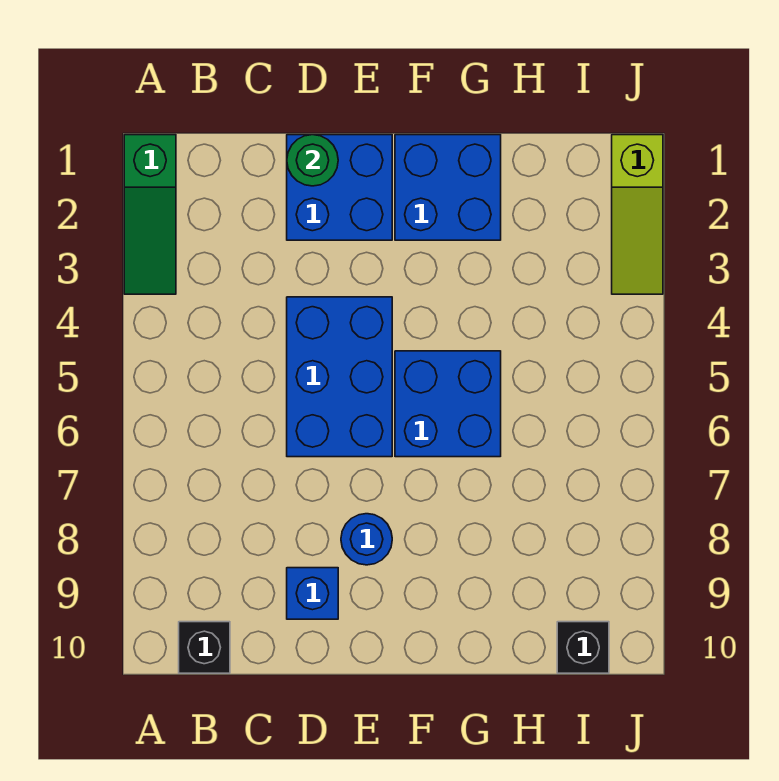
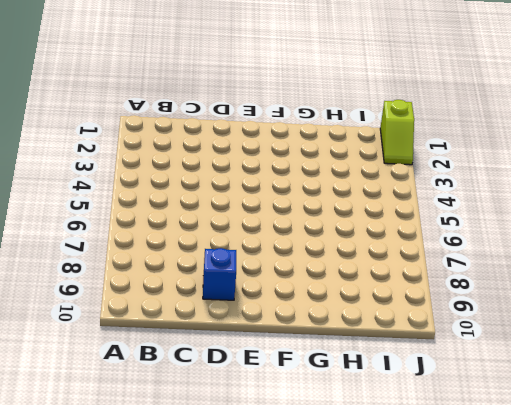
lime 1x2 slope [380,100,414,165] -> lime 1x3 slope [612,135,663,294]
none -> green 1x3 slope [124,135,176,294]
none -> black 1x1 brick [179,622,230,673]

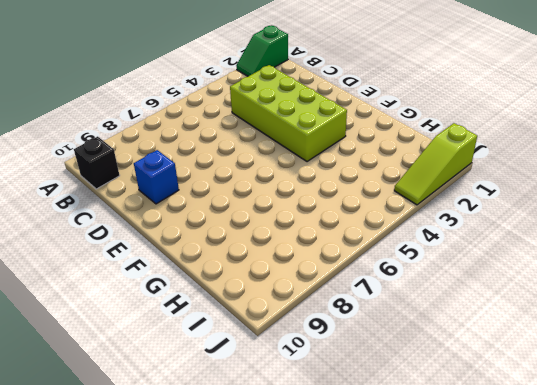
green 1x2 slope [236,26,288,76] -> green 1x3 slope [124,135,176,294]
lime 2x4 brick [230,65,347,162] -> blue 2x3 brick [287,297,392,457]
none -> blue 2x2 brick [287,135,392,240]
none -> blue 1x1 round brick [341,514,392,565]

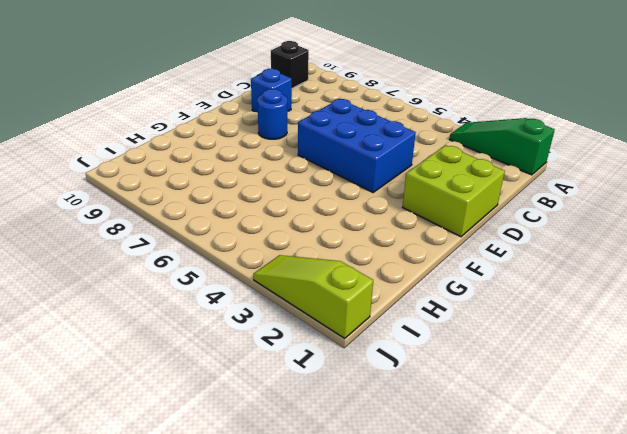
lime 2x2 brick [403,145,505,237] -> blue 2x2 brick [287,135,392,240]
none -> blue 2x2 brick [395,135,501,240]
none -> blue 2x2 brick [395,351,501,457]

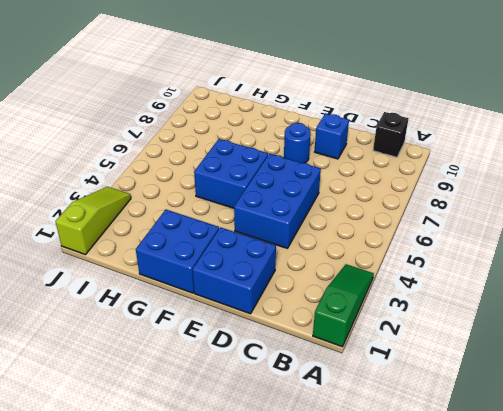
none -> black 1x1 brick [557,622,609,673]
none -> green 1x1 round brick [287,135,338,186]

